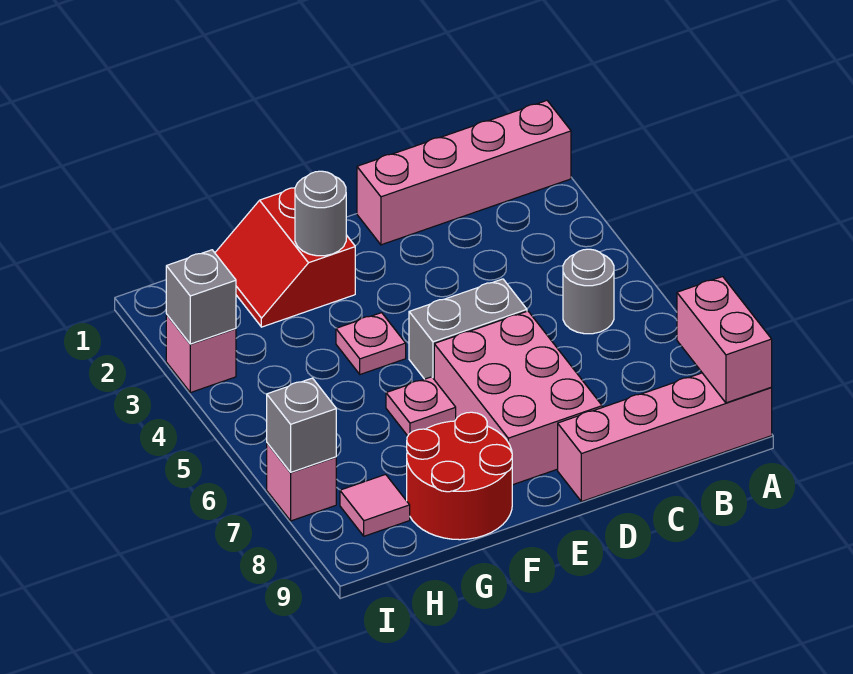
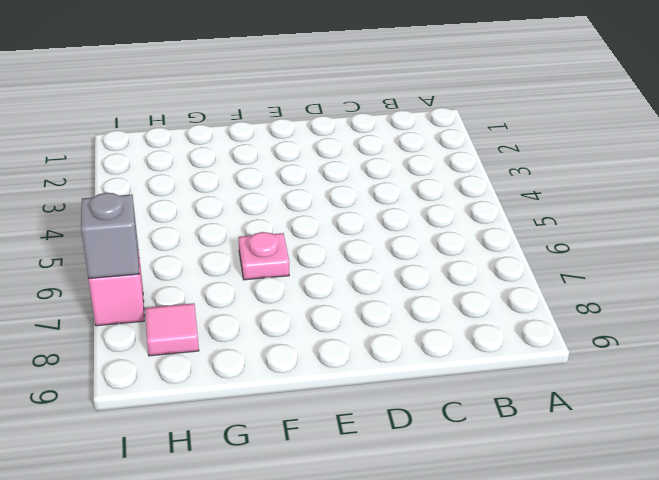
none -> pink 1x4 brick [357,101,571,245]
none -> pink 1x4 brick [558,373,772,502]
none -> grey 1x1 round brick [563,249,614,334]

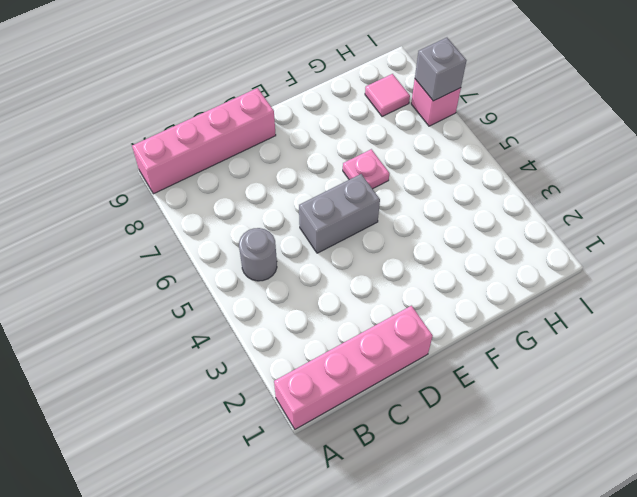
none -> pink 2x3 brick [434,311,602,485]
none -> red 2x2 slope [215,188,355,327]
none -> pink 1x1 plate [336,313,406,374]

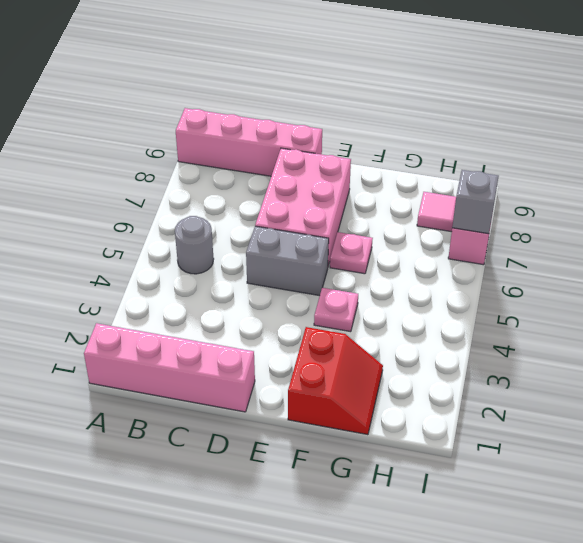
none -> red 2x2 round brick [407,412,512,540]
none -> pink 1x1 brick [166,314,236,393]
none -> pink 1x2 brick [677,277,772,403]

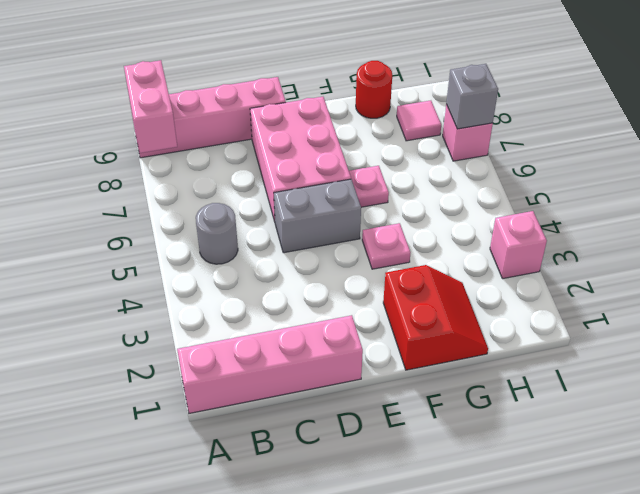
red 1x1 round brick [356,61,392,118] -> red 2x2 round brick [407,412,512,540]
none -> grey 1x1 round brick [295,171,346,256]
none -> grey 1x1 brick [166,250,236,344]

